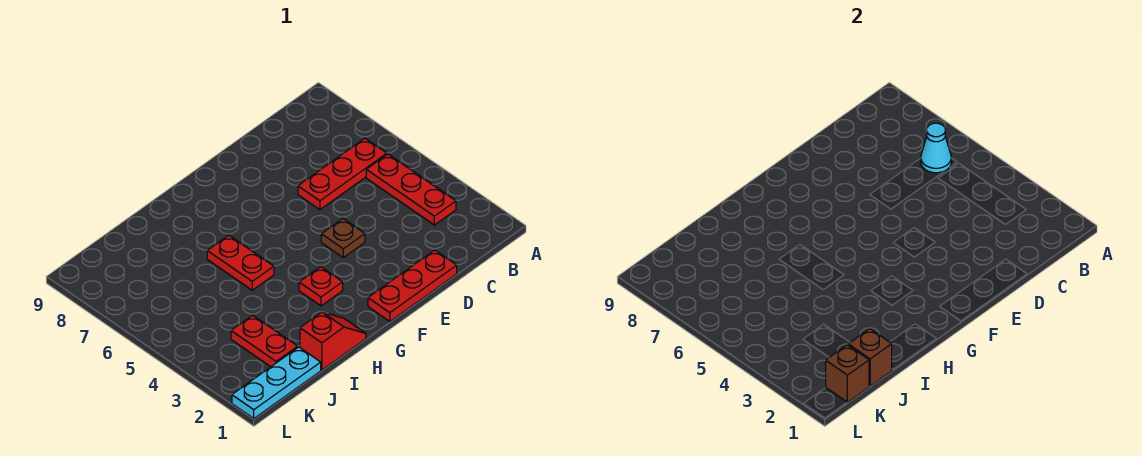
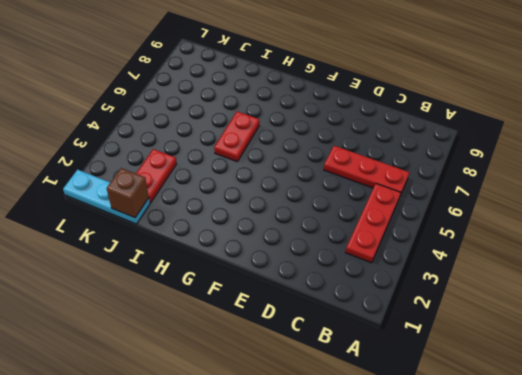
none -> red 1x3 plate [368,250,457,321]
none -> brown 1x1 plate [321,219,365,258]
none -> red 1x1 plate [299,267,343,306]

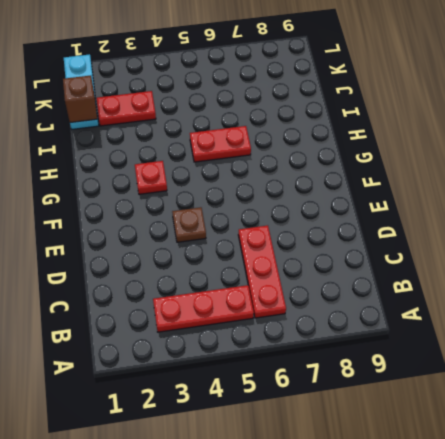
none -> red 1x3 plate [368,250,457,321]
none -> red 1x2 slope [300,312,366,370]
none -> cyan 1x1 cone [921,123,951,173]

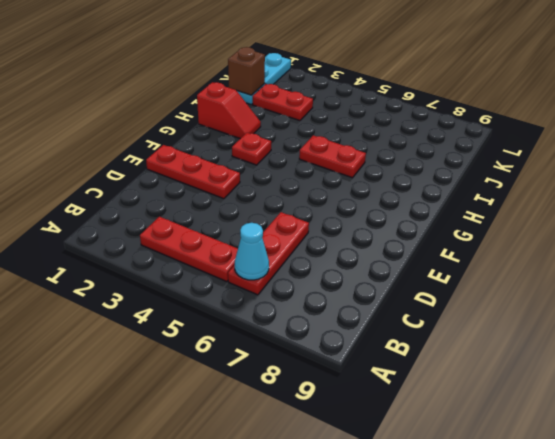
red 1x3 plate [146,145,240,199] -> red 1x3 plate turned to [368,250,457,321]
red 1x2 slope [197,82,261,139] -> red 1x2 slope turned to [300,312,366,370]
none -> brown 1x1 plate [321,219,365,258]
none -> brown 1x1 brick [826,345,869,402]

